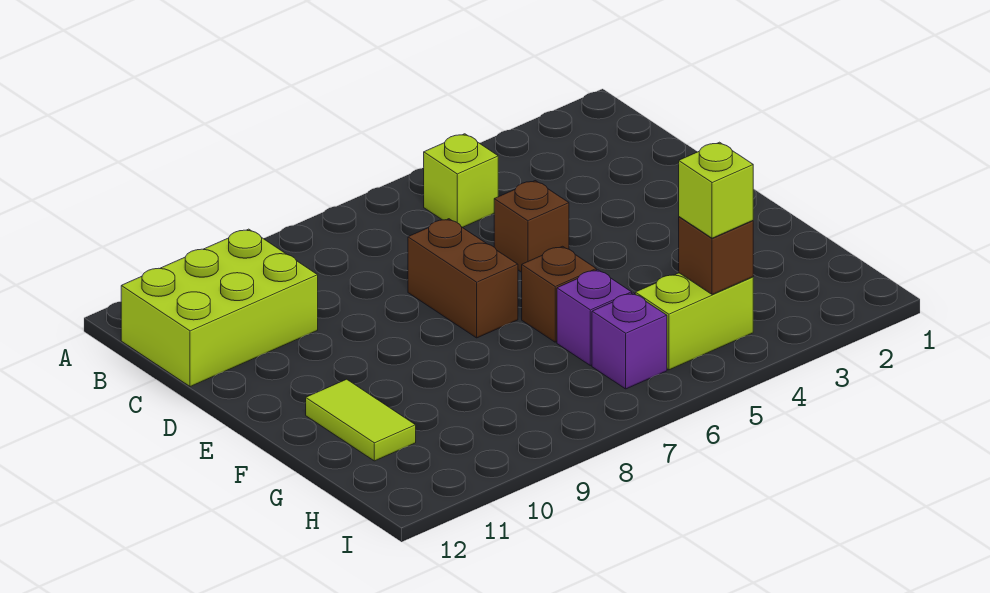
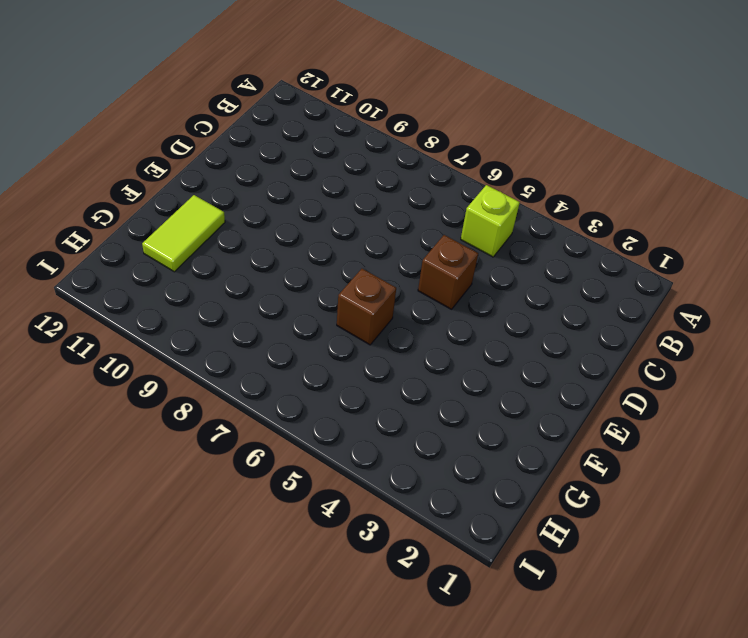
none -> lime 2x3 brick [121,229,318,387]
none -> brown 1x2 brick [408,219,518,338]

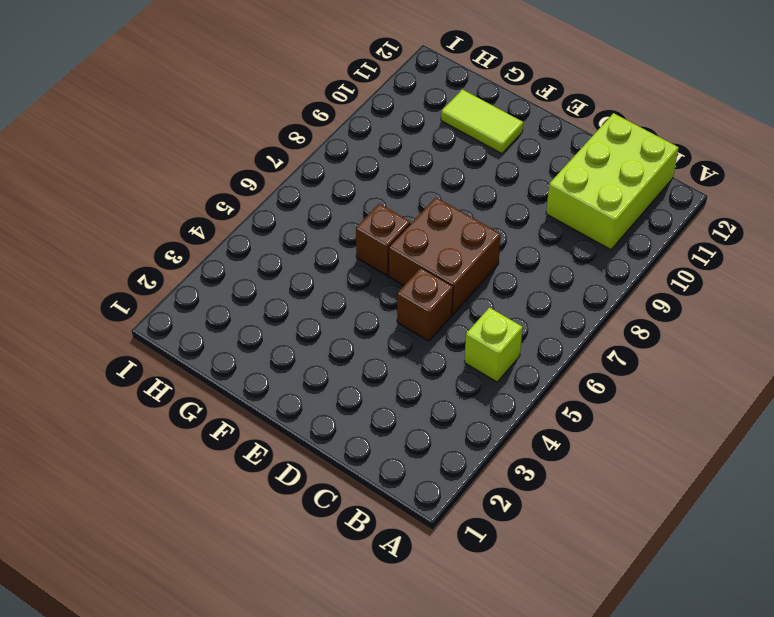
brown 2x2 brick [389,198,501,314] -> brown 1x2 brick [408,219,518,338]
none -> purple 1x1 brick [557,270,632,366]
none -> lime 1x2 brick [635,273,753,370]

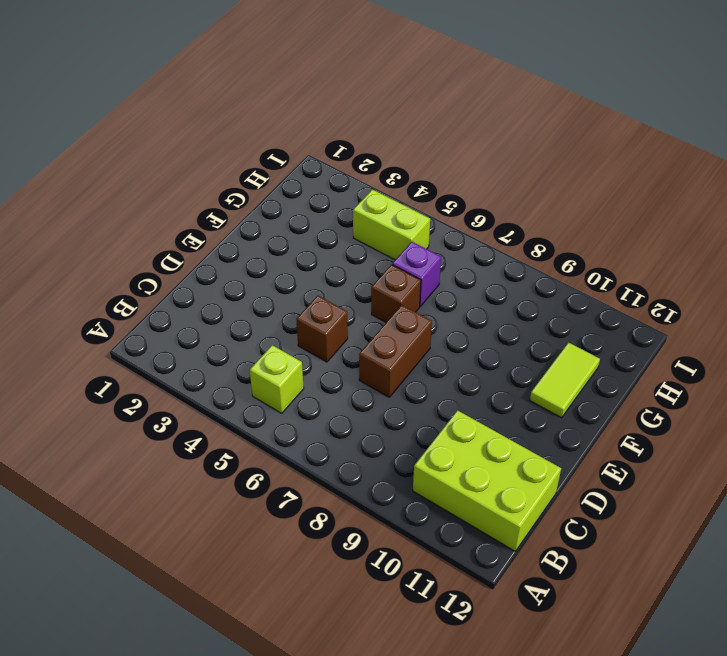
none -> purple 1x1 brick [592,293,667,389]
none -> brown 1x1 brick [679,217,753,295]

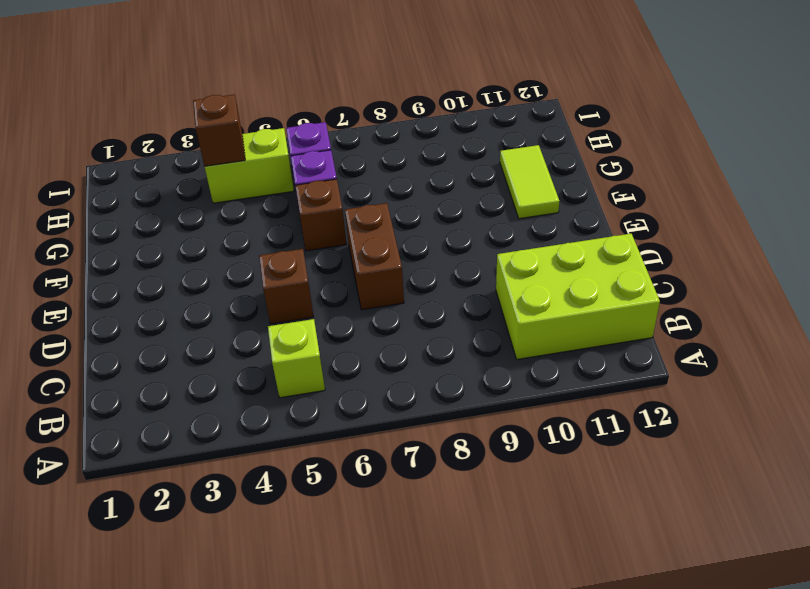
none -> lime 1x1 brick [679,142,753,238]

